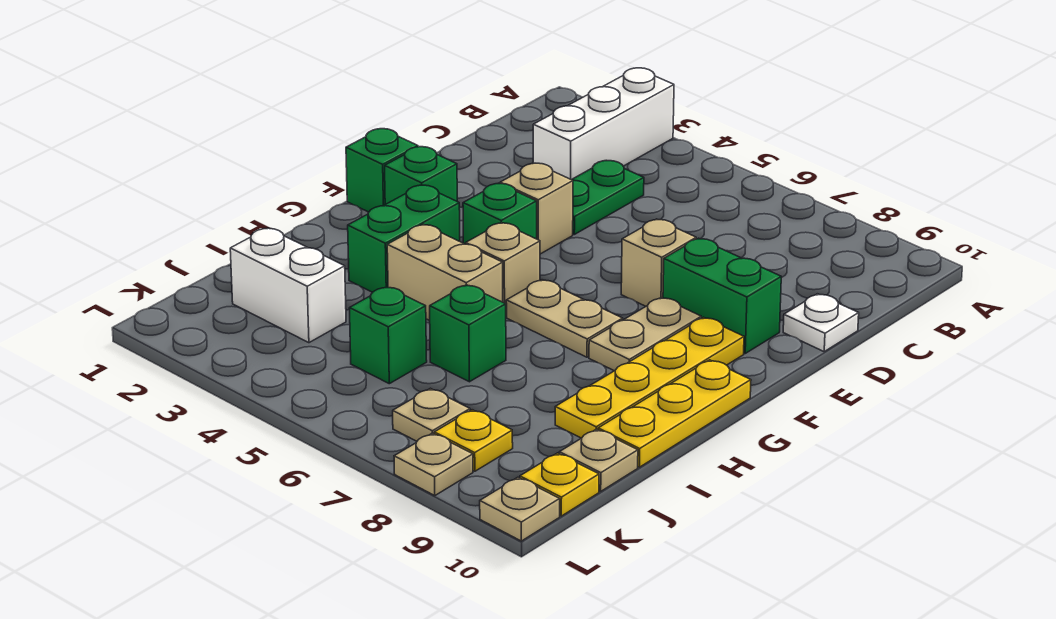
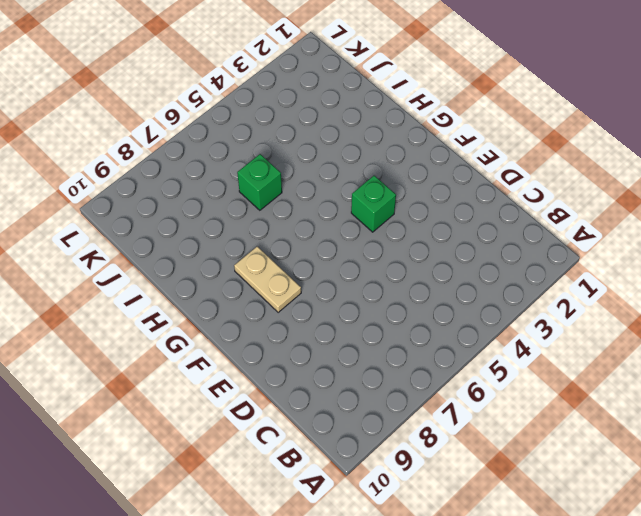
none -> white 1x3 brick [533,68,674,180]
none -> green 1x2 plate [572,161,644,234]
none -> white 1x1 plate [783,294,859,351]

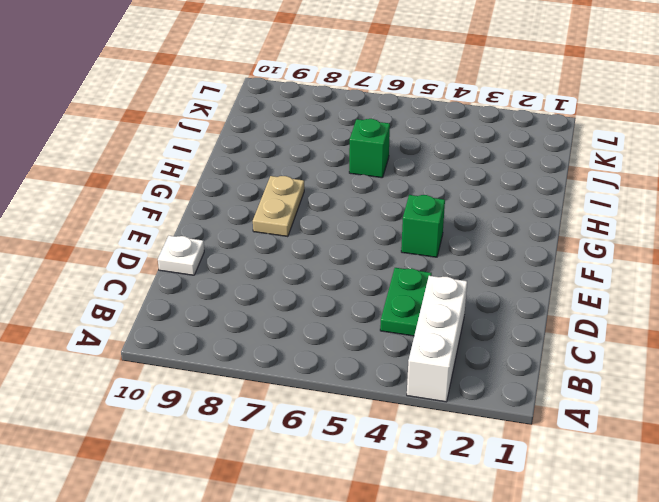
none -> tan 1x1 brick [500,163,573,254]
none -> tan 1x1 brick [621,219,696,306]
none -> green 1x2 brick [663,238,781,353]

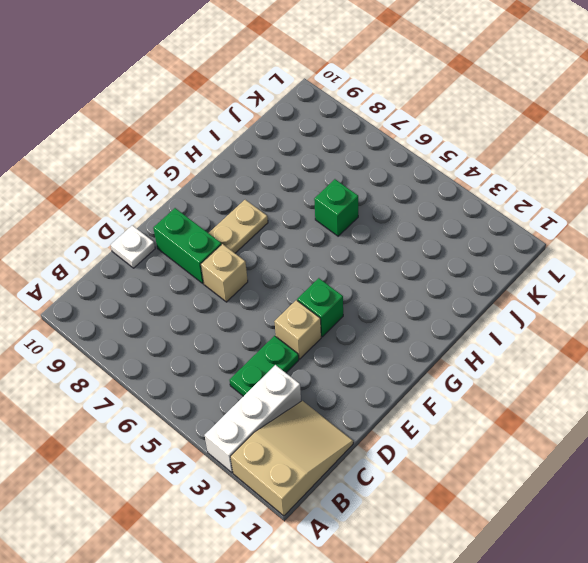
tan 2x3 slope [230,401,353,516] -> none
none -> green 1x1 brick [346,129,418,212]
none -> green 1x1 brick [385,147,457,204]
none -> yellow 1x4 plate [555,317,744,438]

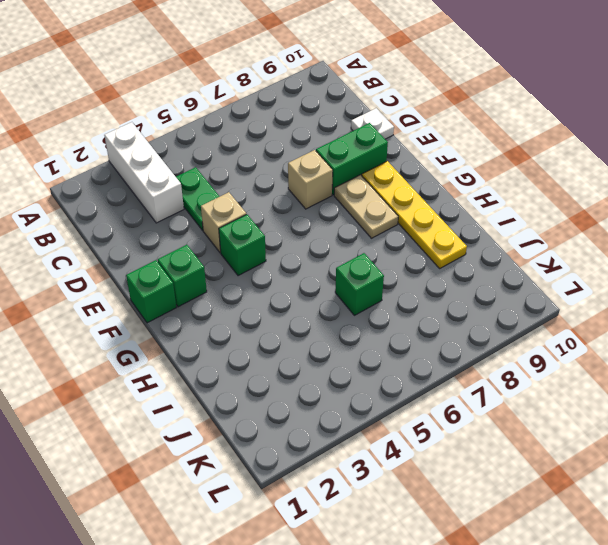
none -> green 1x2 brick [348,185,460,292]
none -> tan 1x1 brick [466,223,540,316]
none -> tan 1x2 plate [506,280,623,357]

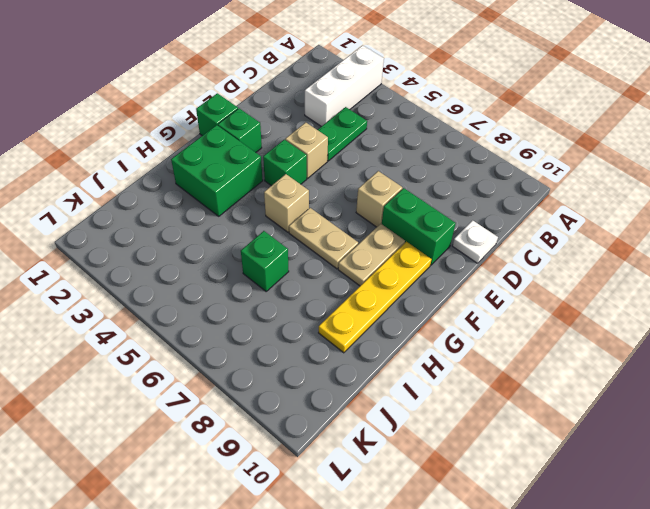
green 2x2 brick [171,125,263,216] -> green 1x2 brick [348,185,460,292]
none -> yellow 1x3 plate [598,360,751,467]
none -> tan 1x2 brick [387,224,503,321]
none -> white 1x2 brick [230,228,346,343]

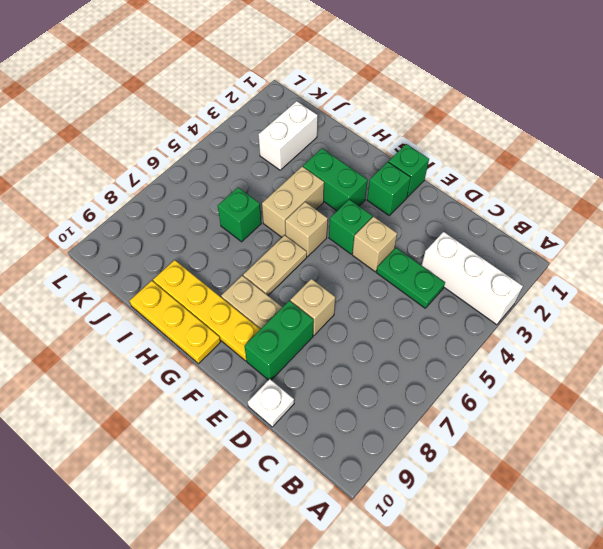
none -> green 1x1 brick [349,287,427,384]
none -> tan 1x1 plate [559,429,638,491]
none -> tan 1x1 plate [393,388,470,441]

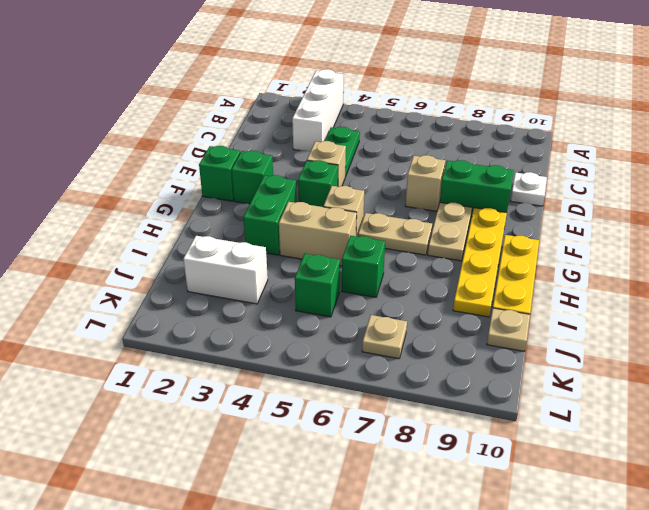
none -> yellow 1x1 plate [434,410,513,471]
none -> yellow 1x1 plate [520,453,599,516]
none -> tan 1x1 plate [394,433,473,496]

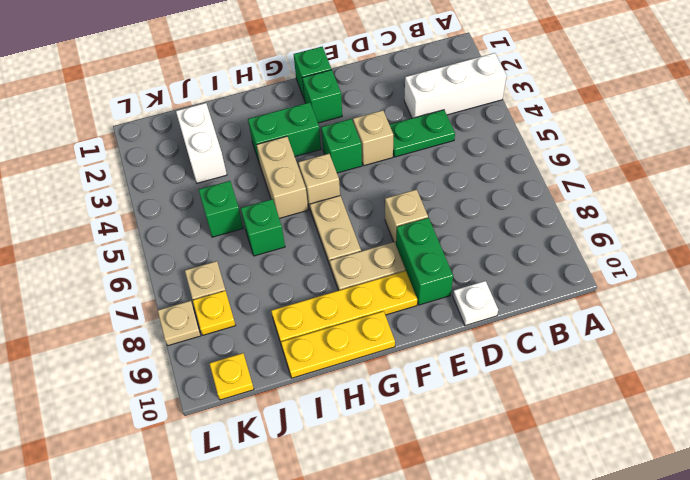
none -> tan 1x1 plate [559,429,638,491]
none -> tan 1x1 plate [480,477,560,541]

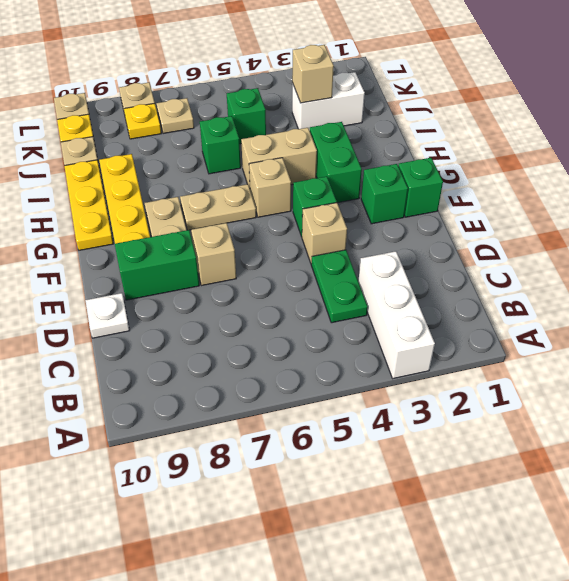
tan 1x1 brick [292,45,334,103] -> none

